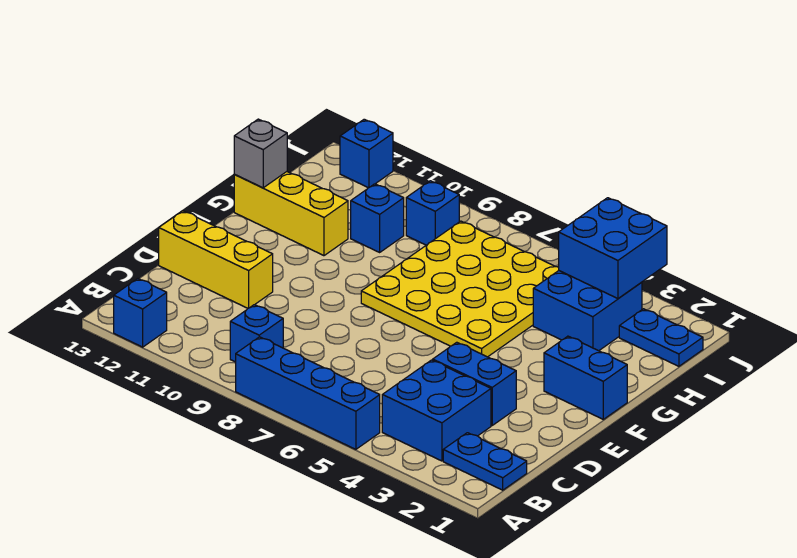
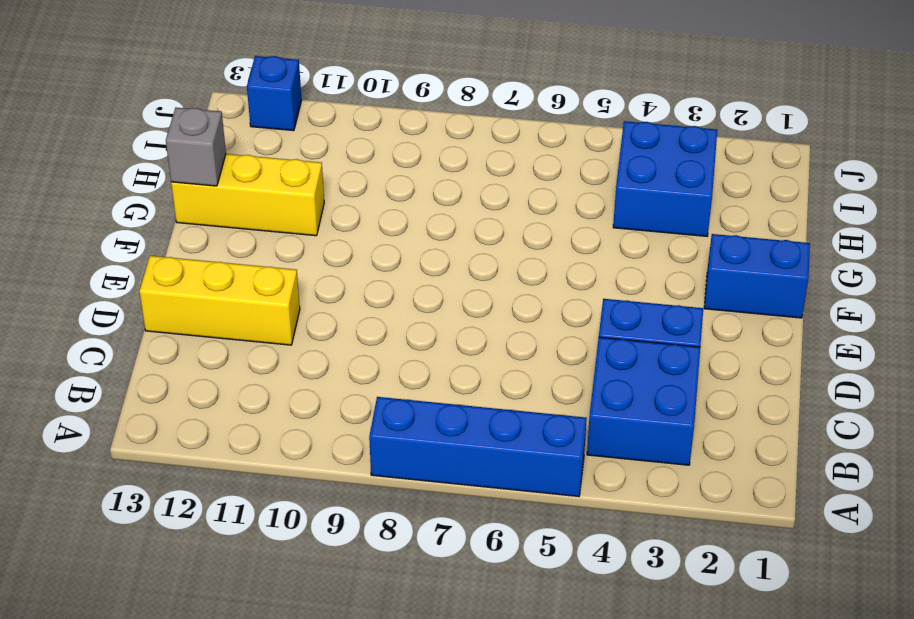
none -> blue 1x1 brick [114,279,167,347]
none -> blue 1x2 plate [443,433,527,490]
none -> blue 1x1 brick [230,305,283,362]

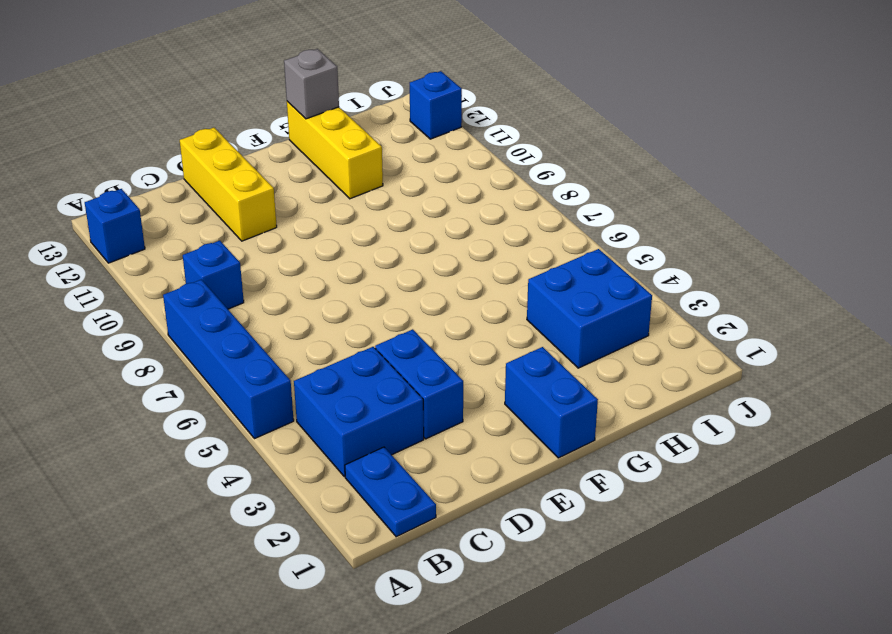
none -> yellow 4x4 plate [361,221,559,357]
none -> blue 1x1 brick [351,184,404,252]
none -> blue 1x2 plate [619,309,703,366]

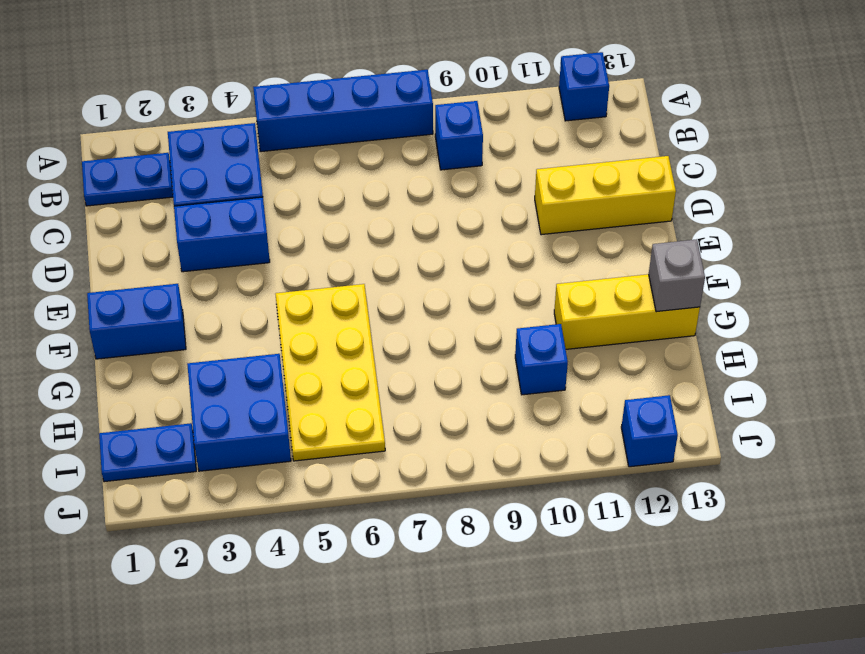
yellow 2x4 plate [276,284,385,461] -> yellow 4x4 plate [361,221,559,357]
none -> blue 1x1 brick [406,181,459,245]
none -> blue 2x2 brick [559,198,667,299]

